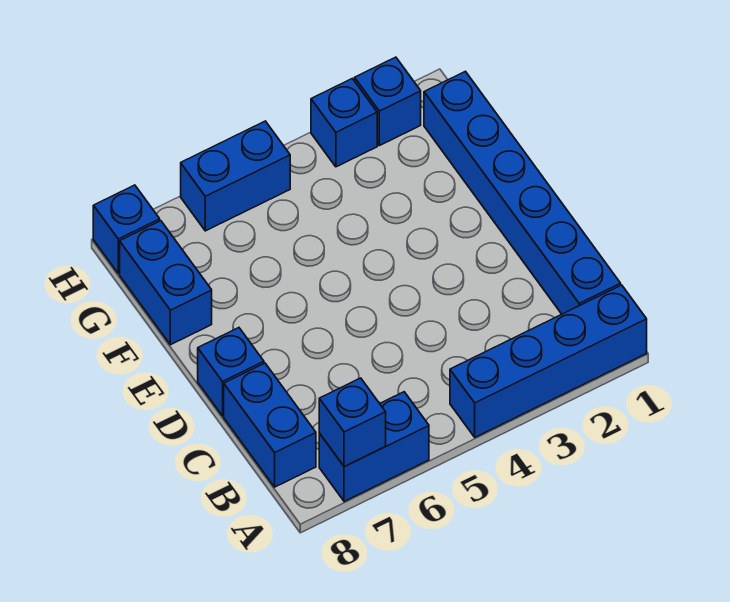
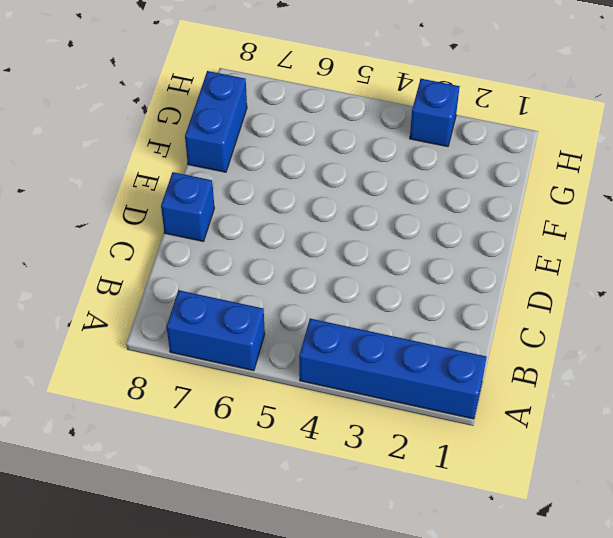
none -> blue 1x6 brick [424,71,621,314]
none -> blue 1x2 brick [224,363,316,487]

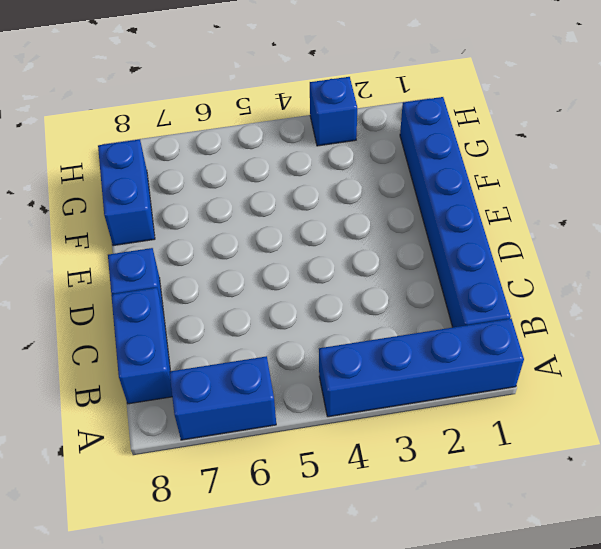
none -> blue 1x1 brick [355,57,421,146]
none -> blue 1x2 brick [181,121,290,231]

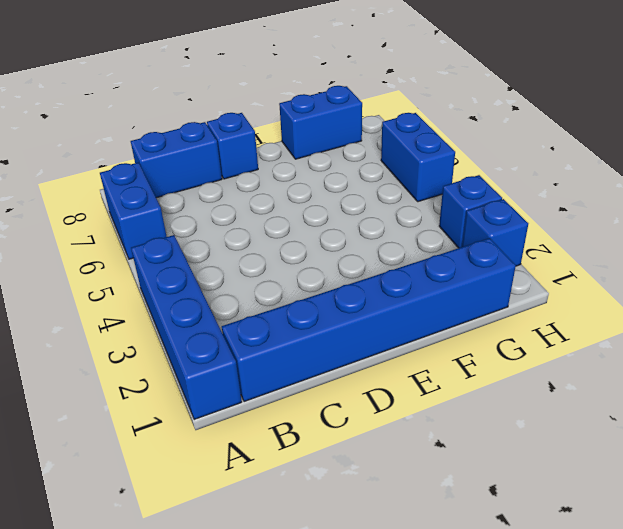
none -> blue 1x1 brick [93,185,160,273]
none -> blue 1x1 brick [319,378,386,467]

